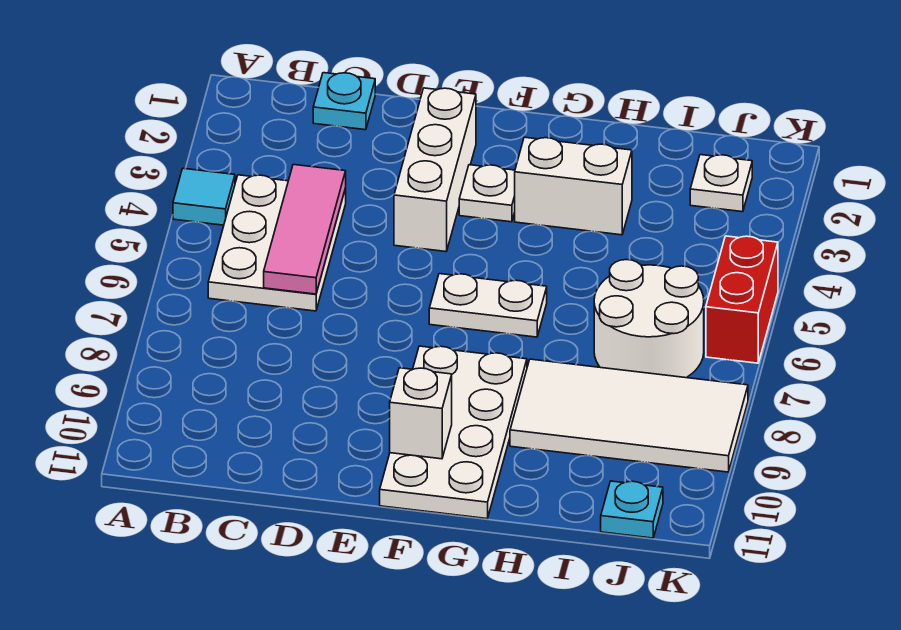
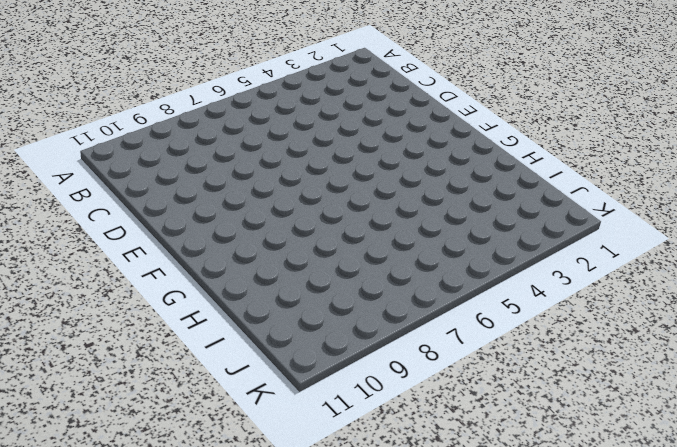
none -> cyan 1x1 tile [173,168,235,225]
none -> white 2x3 plate [208,175,346,311]
none -> cyan 1x1 plate [313,73,375,130]

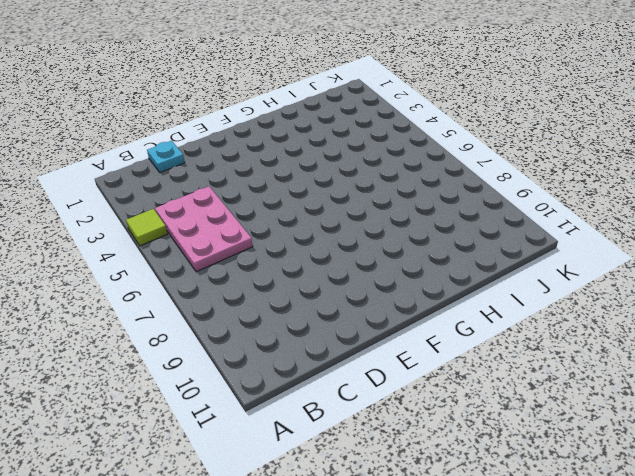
lime 1x1 tile [126,209,167,246] -> cyan 1x1 tile [173,168,235,225]
pink 2x3 plate [155,186,253,272] -> white 2x3 plate [208,175,346,311]
none -> white 1x3 brick [394,88,476,251]
none -> white 1x1 plate [459,165,515,222]
none -> white 1x2 plate [429,274,547,337]

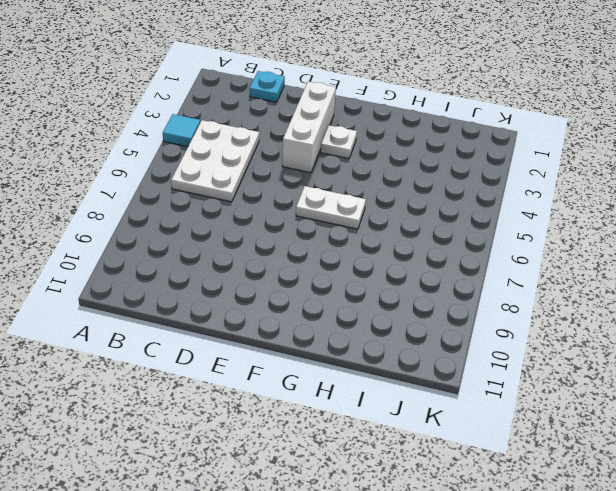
none -> white 2x4 plate [380,346,527,519]
none -> white 1x2 brick [515,137,632,235]
none -> white 2x4 tile [510,359,748,472]

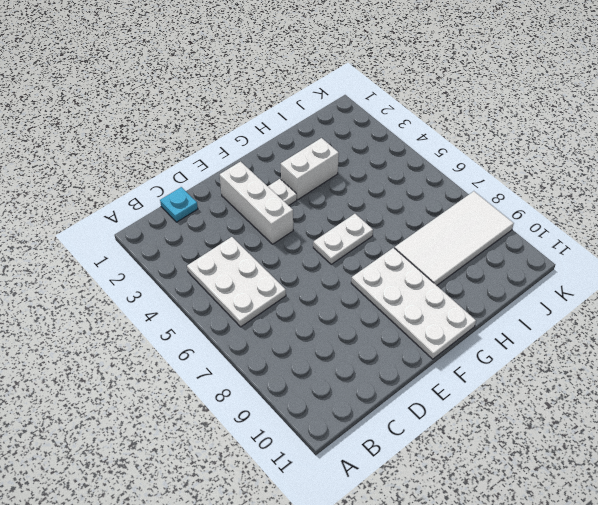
none -> cyan 1x1 tile [173,168,235,225]
none -> white 2x2 round brick [594,260,704,378]
none -> white 1x1 plate [690,155,752,212]

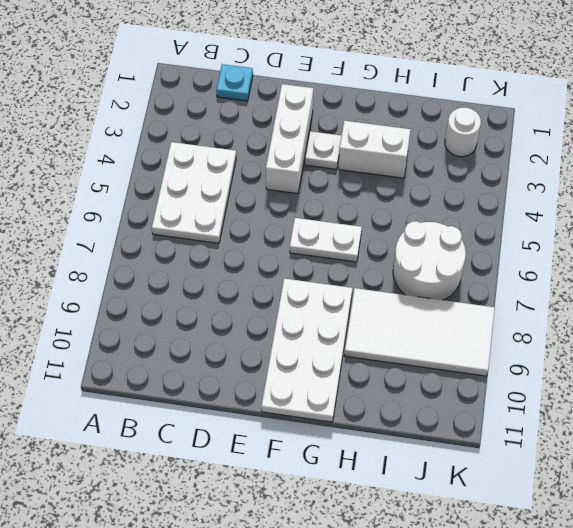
white 1x1 round brick [445,108,481,157] -> white 1x1 plate [690,155,752,212]
none -> cyan 1x1 tile [173,168,235,225]
none -> cyan 1x1 plate [601,481,663,538]
none -> red 1x2 brick [706,236,778,363]

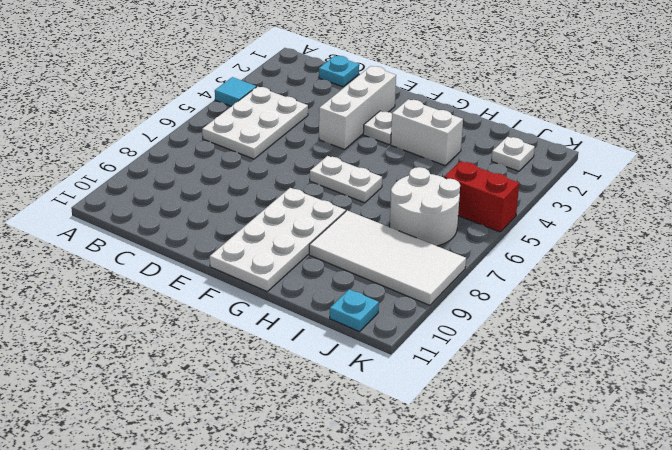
red 1x2 brick [444,161,519,232] -> red 1x2 brick turned to [706,236,778,363]
none -> pink 1x3 tile [264,164,346,294]
none -> white 1x1 brick [390,368,452,459]

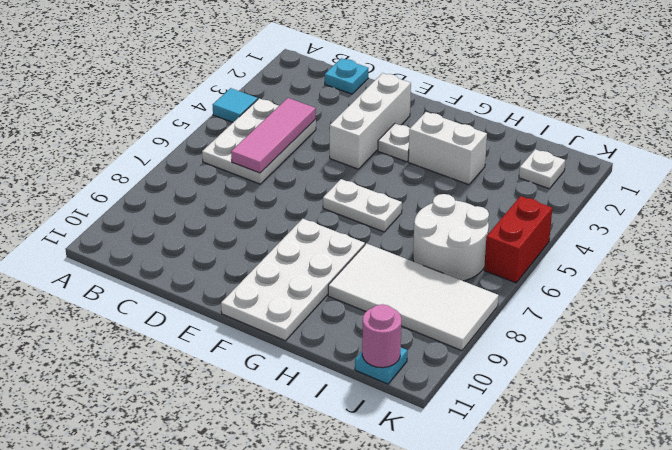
pink 1x1 round brick [362,304,401,368] -> none
none -> white 1x1 brick [390,368,452,459]

